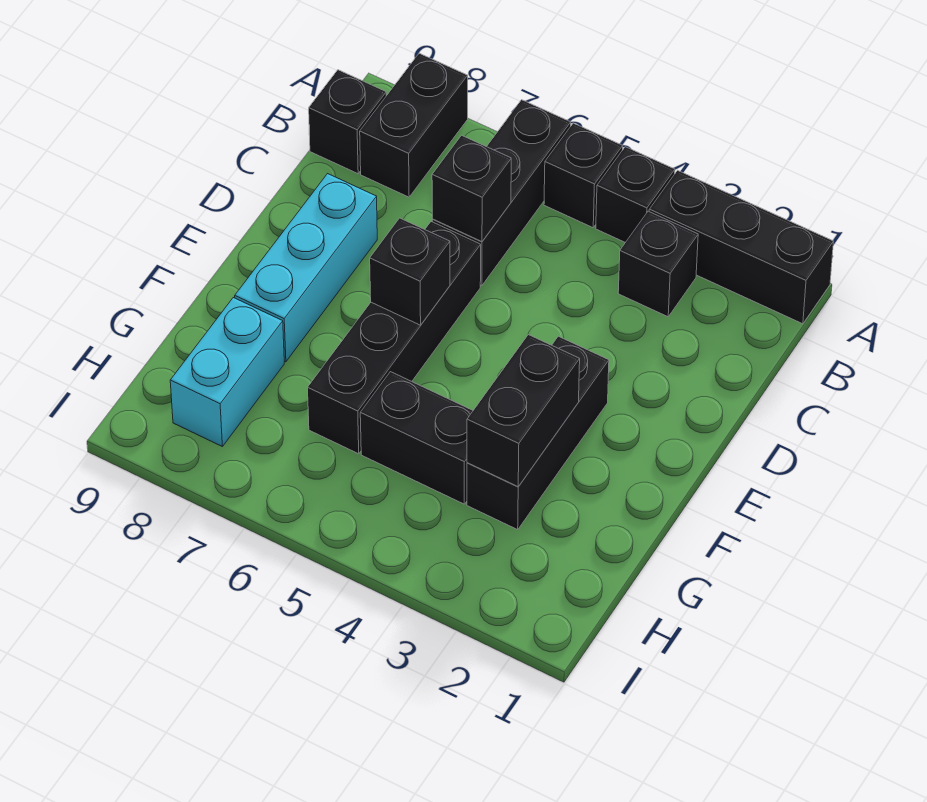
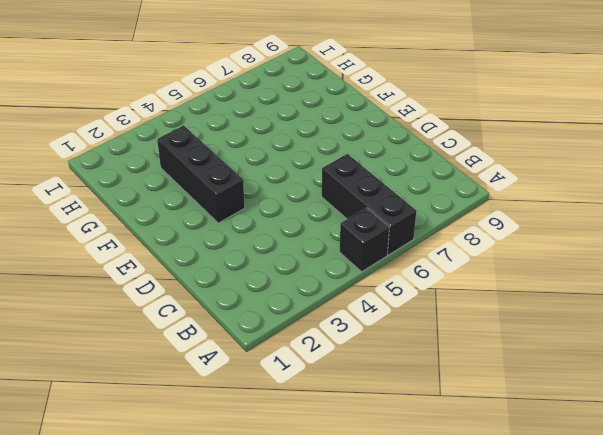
none -> black 1x3 brick [649,170,833,324]
none -> black 1x1 brick [596,147,675,242]
none -> black 1x2 brick [360,53,468,197]

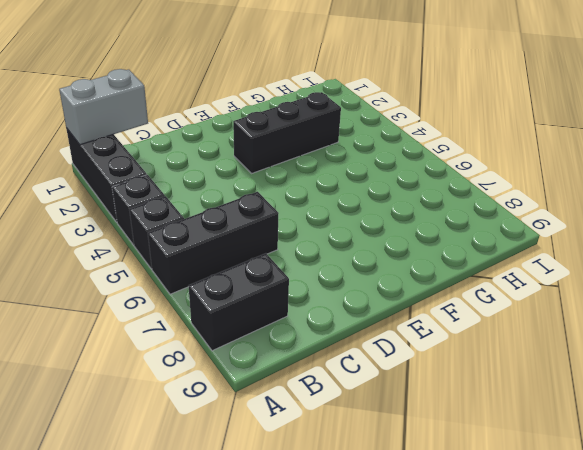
grey 1x2 brick [59,69,148,145] -> none
none -> black 1x1 brick [618,211,698,317]
none -> black 1x1 brick [309,70,386,174]
none -> black 1x4 brick [308,222,481,454]

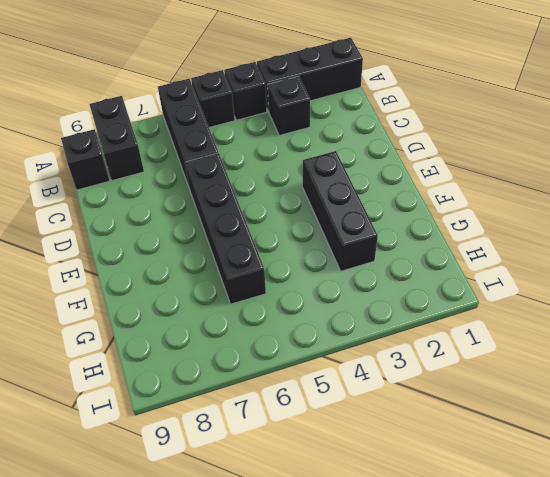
none -> cyan 1x3 brick [235,174,377,362]
none -> black 1x2 brick [360,372,473,504]
none -> cyan 1x2 brick [170,298,284,446]

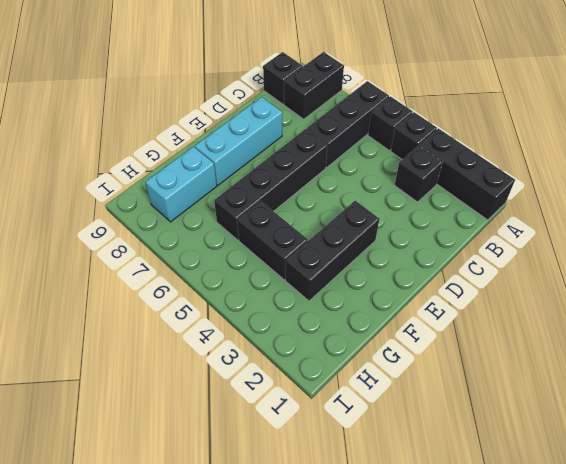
none -> black 1x1 brick [432,135,511,242]
none -> black 1x1 brick [370,218,450,325]
none -> black 1x2 brick [467,335,580,486]

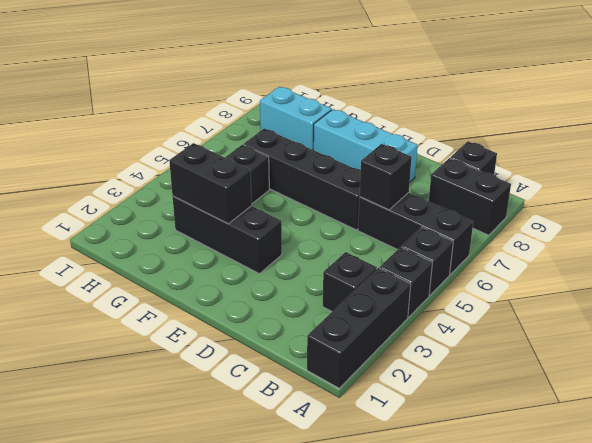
none -> black 1x1 brick [370,218,450,325]

